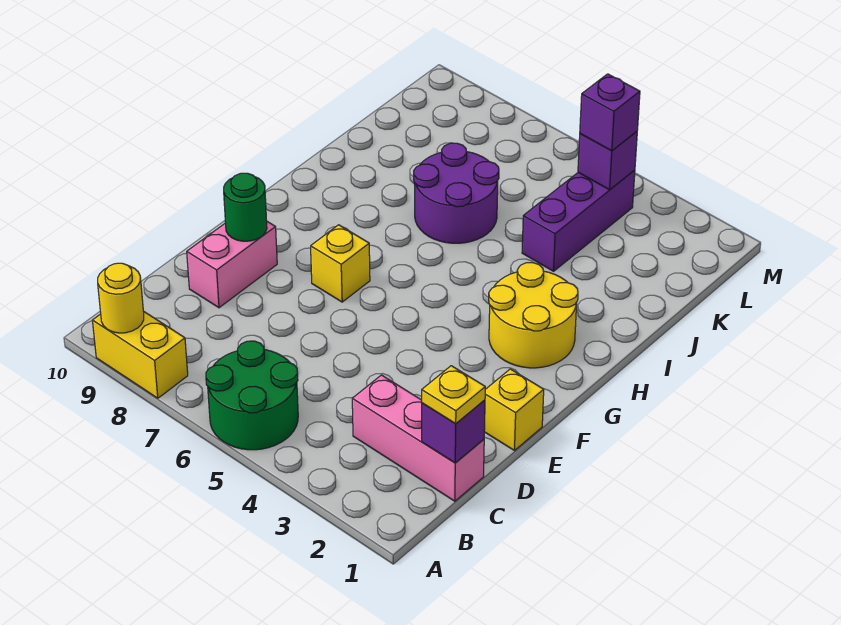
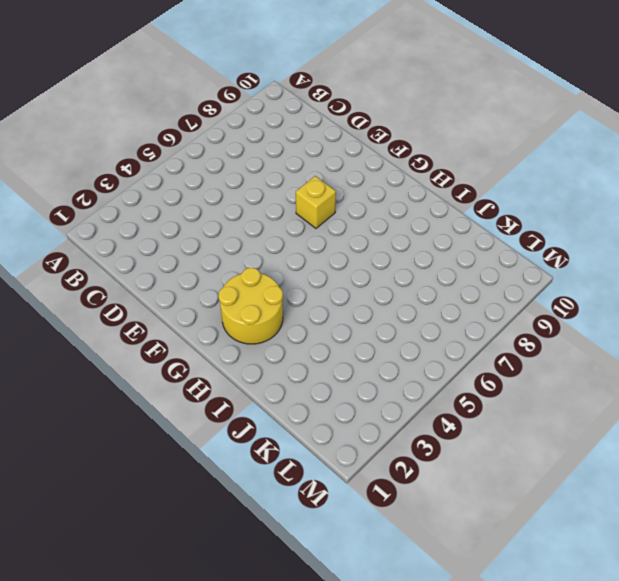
none -> green 2x2 round brick [206,341,298,450]
none -> yellow 1x2 brick [92,312,188,398]
none -> pink 1x3 brick [352,375,484,501]

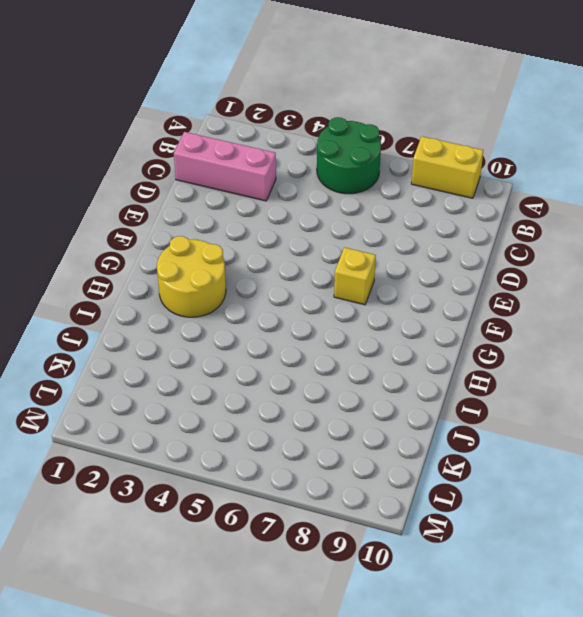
none -> pink 1x2 brick [187,222,277,308]
none -> yellow 1x1 brick [484,369,544,450]
none -> purple 2x2 round brick [414,143,499,243]

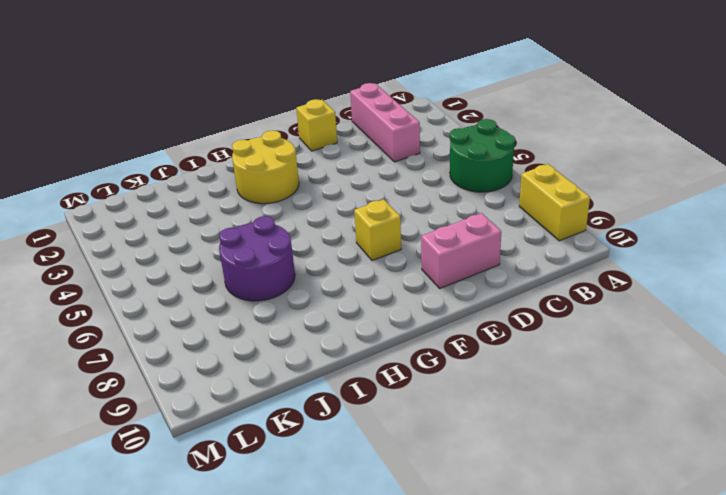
none -> purple 1x3 brick [522,170,635,271]
none -> yellow 1x1 round brick [98,263,144,333]
none -> purple 1x1 brick [422,400,485,463]

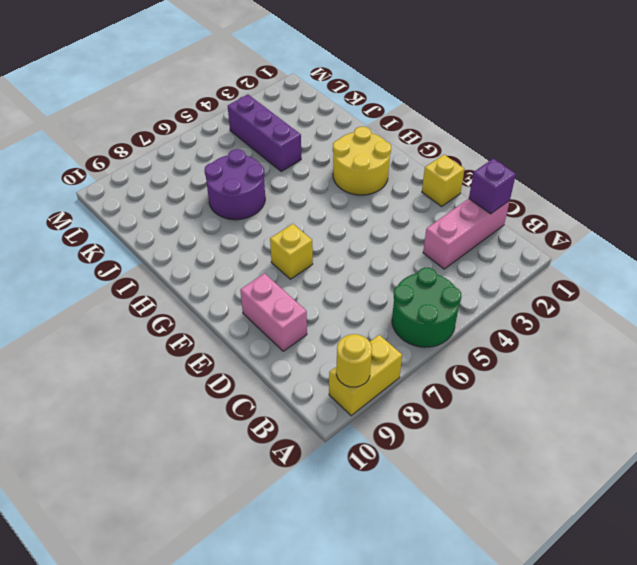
none -> green 1x1 round brick [224,173,267,241]
none -> purple 1x1 brick [578,131,637,190]
none -> yellow 1x1 plate [422,366,485,423]

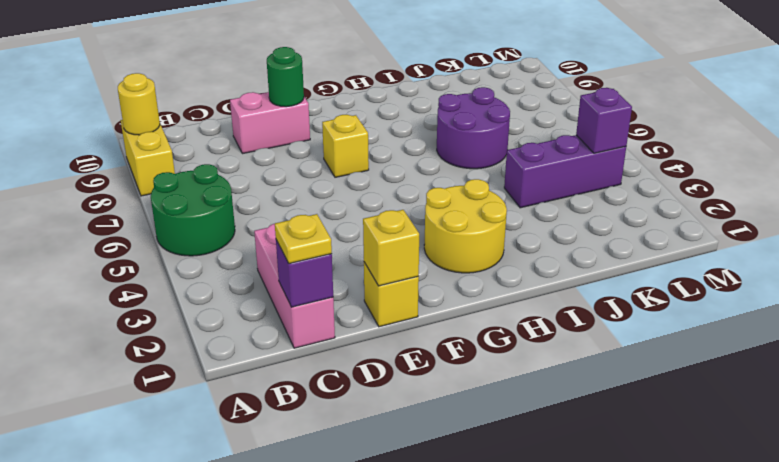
yellow 1x1 brick [363,210,419,286] -> none
none -> purple 1x1 brick [580,74,640,151]

